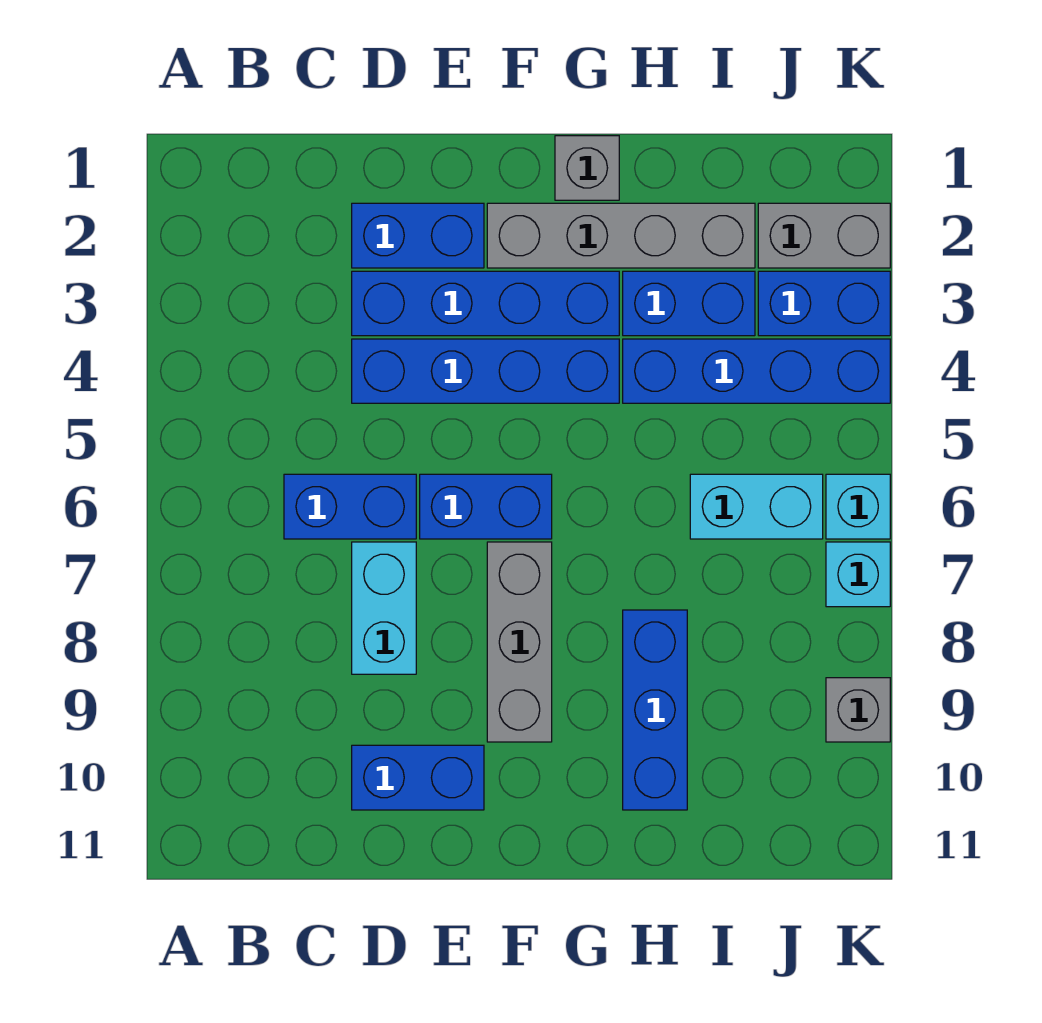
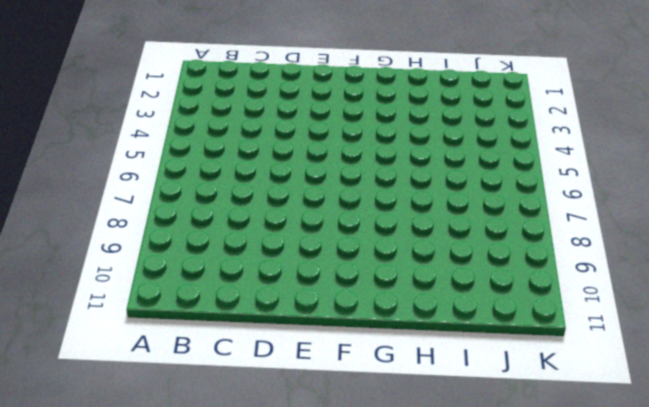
none -> blue 1x2 brick [284,474,416,539]
none -> blue 1x2 brick [352,203,484,268]
none -> blue 1x4 brick [352,271,619,336]

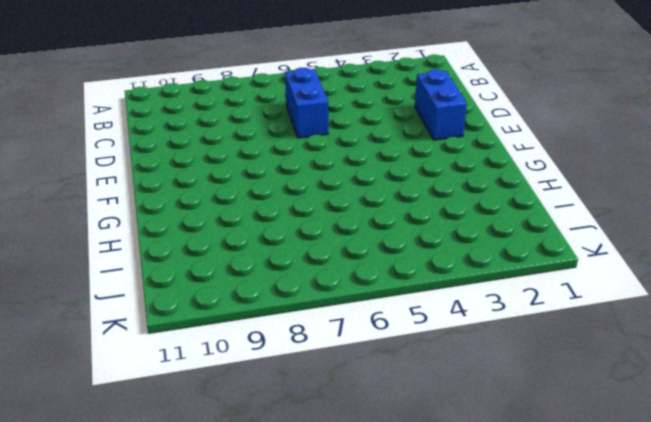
none -> blue 1x4 brick [352,271,619,336]
none -> blue 1x4 brick [352,339,619,403]
none -> cyan 1x2 brick [352,542,416,674]

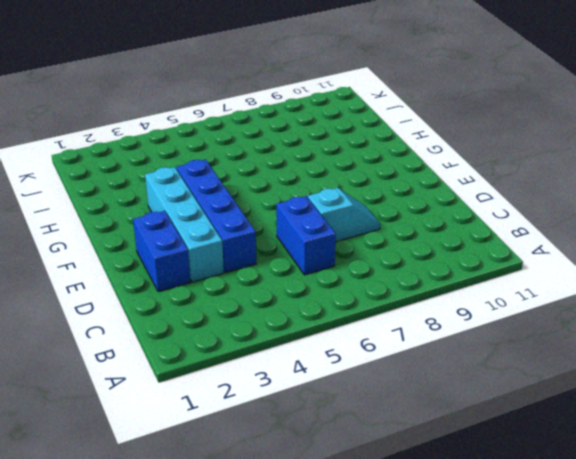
cyan 1x4 brick [145,167,224,282] -> blue 1x4 brick [352,271,619,336]
cyan 1x2 slope [308,188,380,242] -> cyan 1x2 brick [352,542,416,674]
none -> blue 1x2 brick [352,745,484,810]
none -> blue 1x2 brick [420,474,552,539]
none -> grey 1x4 brick [487,203,755,268]

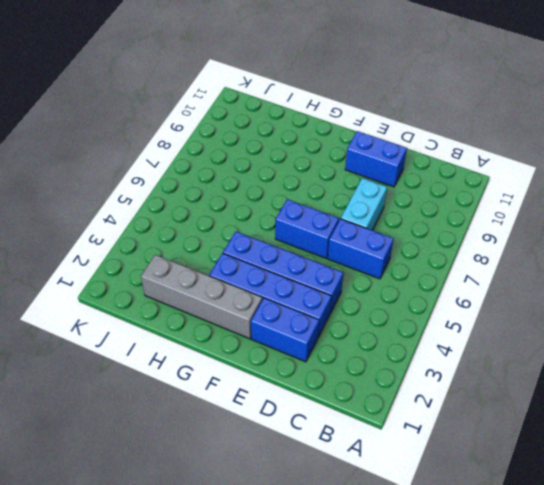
none -> grey 1x3 brick [487,542,552,742]
none -> grey 1x1 brick [555,136,619,200]
none -> blue 1x2 brick [623,271,755,336]

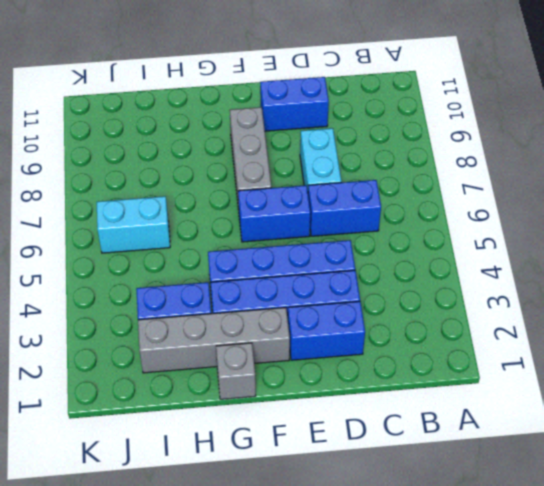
none -> blue 1x4 brick [623,339,890,403]
none -> blue 1x3 brick [623,610,687,810]
none -> grey 1x2 brick [758,203,890,268]

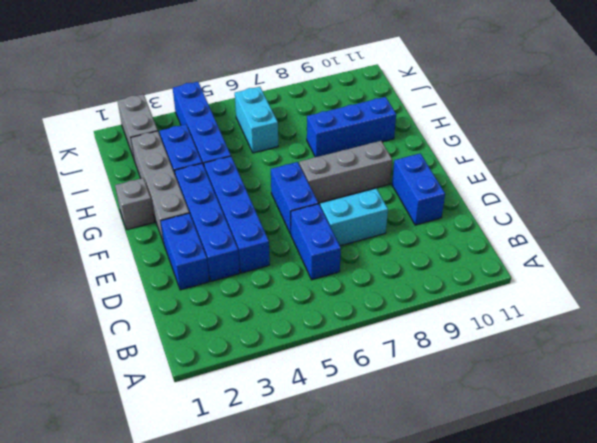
none -> blue 1x2 brick [758,271,890,336]
none -> cyan 1x1 brick [826,474,890,539]
none -> cyan 1x1 brick [826,542,890,607]

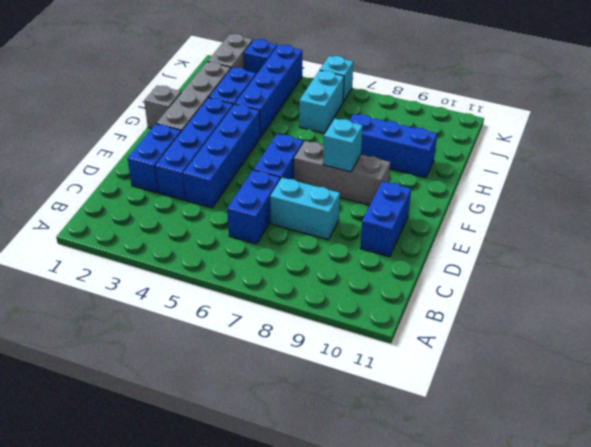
cyan 1x1 brick [323,119,363,172] -> cyan 1x1 brick moved to [826,542,890,607]
blue 1x1 brick [244,39,277,74] -> blue 1x2 brick [758,271,890,336]
none -> grey 1x1 brick [826,678,890,742]

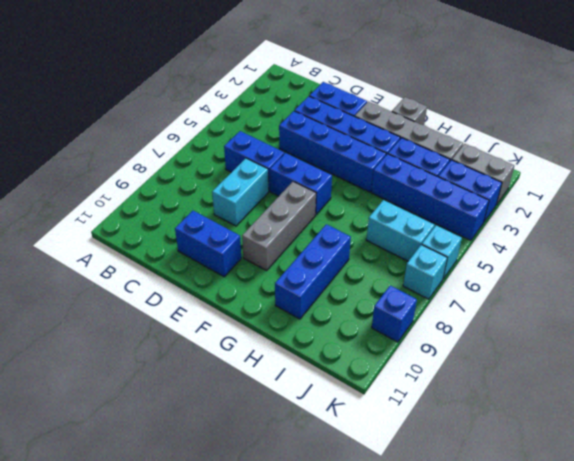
blue 1x1 brick [372,285,417,342] -> grey 1x1 brick [826,678,890,742]

